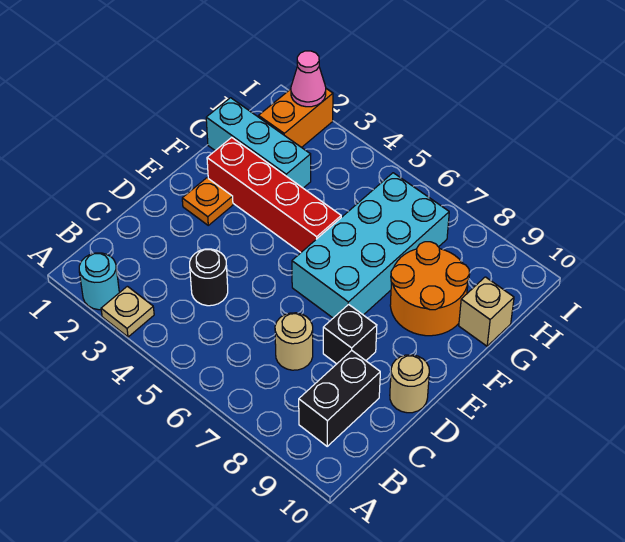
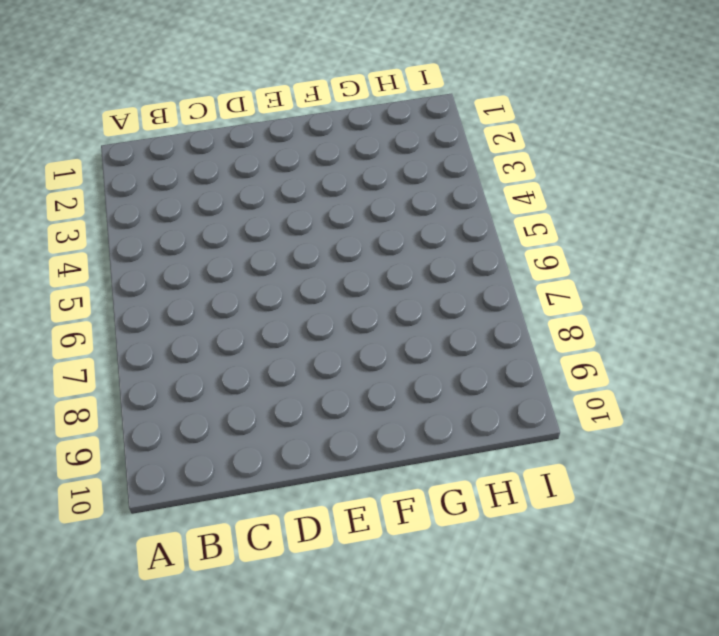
none -> cyan 1x1 round brick [79,253,119,310]
none -> tan 1x1 plate [101,286,154,337]
none -> black 1x2 brick [299,351,380,446]

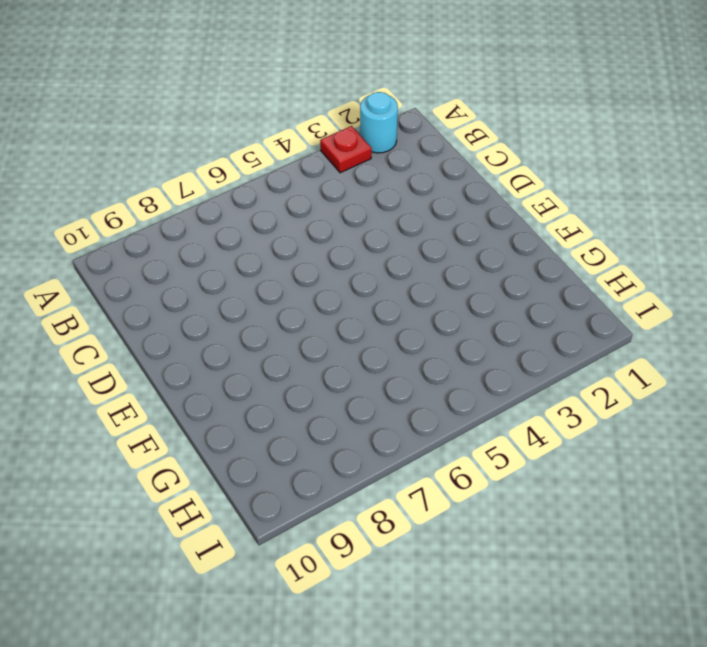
red 1x1 plate [320,126,372,173] -> tan 1x1 plate [101,286,154,337]
none -> black 1x2 brick [299,351,380,446]
none -> black 1x1 round brick [190,249,228,306]
none -> tan 1x1 round brick [275,313,313,370]

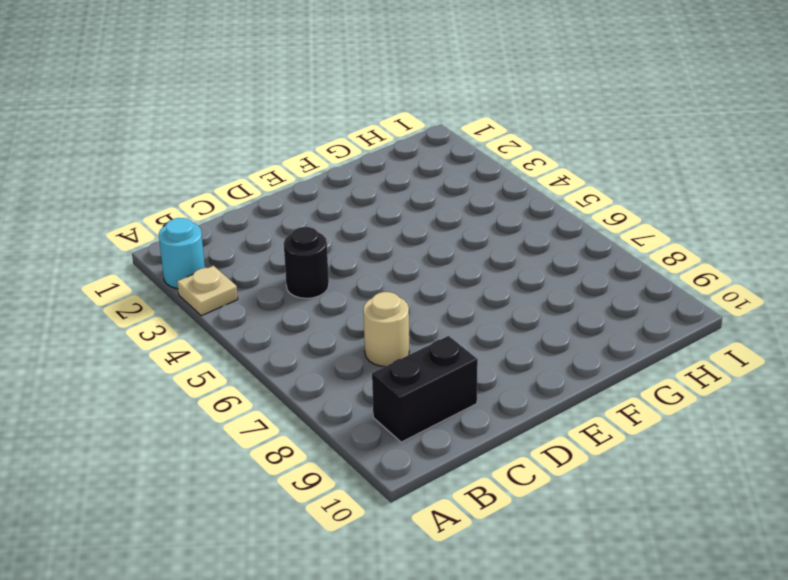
none -> black 1x1 brick [323,304,377,364]
none -> tan 1x1 round brick [390,355,429,413]
none -> orange 1x1 plate [182,178,233,225]

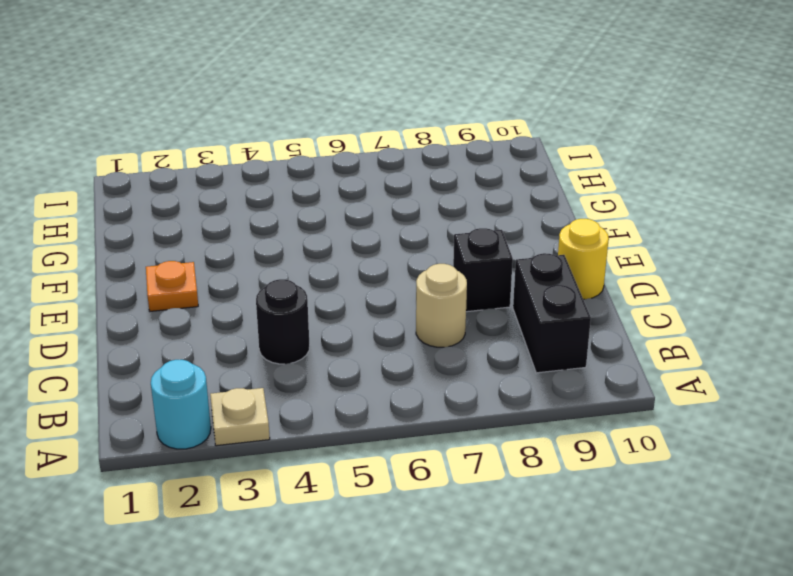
yellow 1x1 round brick [558,219,609,299] -> tan 1x1 round brick [390,355,429,413]
none -> cyan 2x4 brick [292,173,449,318]
none -> red 1x4 brick [207,137,341,253]
none -> orange 2x2 round brick [390,242,470,336]

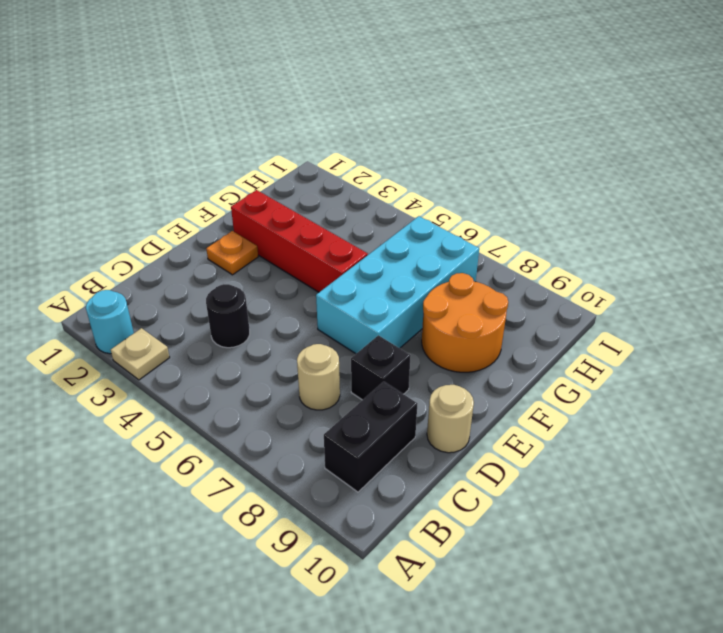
none -> cyan 1x3 brick [206,98,311,188]
none -> tan 1x1 brick [459,277,514,346]
none -> orange 1x2 brick [259,89,333,147]

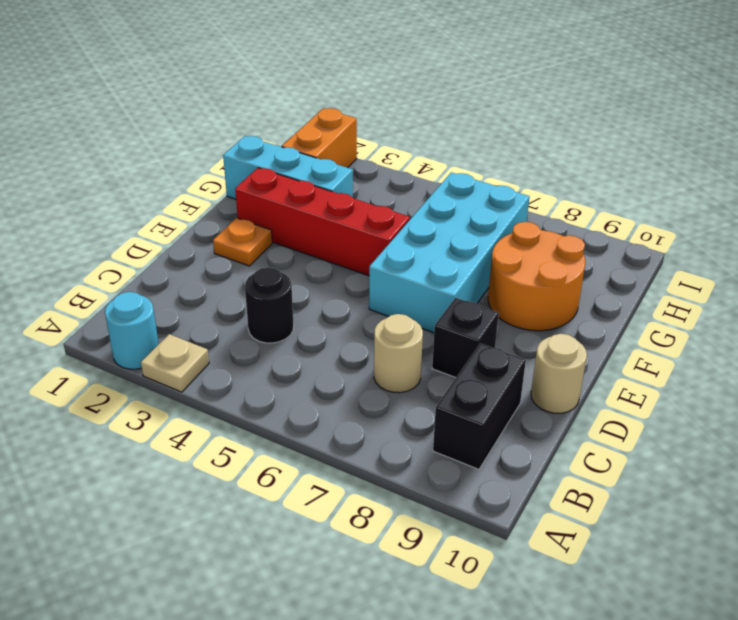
none -> tan 1x1 brick [459,277,514,346]
none -> pink 1x1 cone [291,51,326,107]

